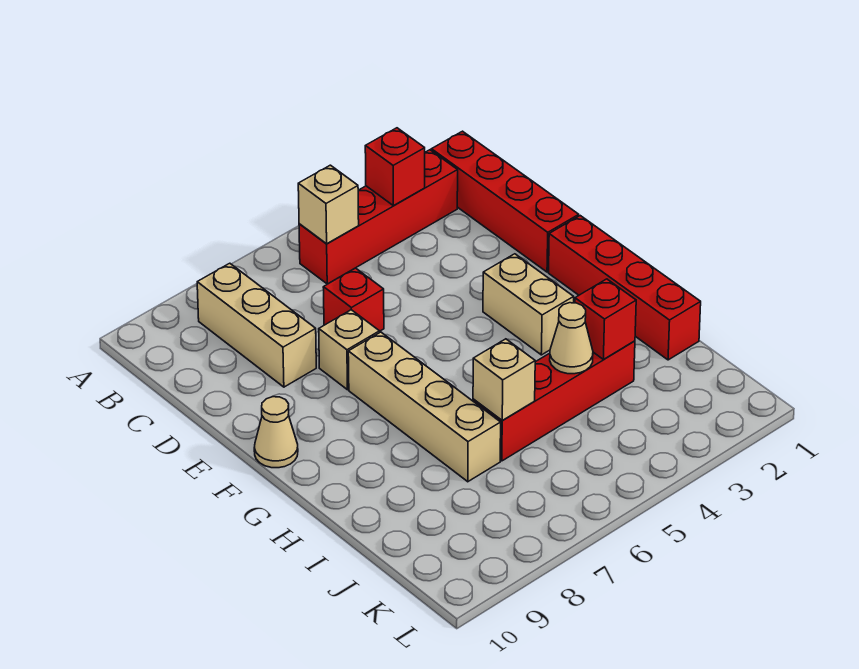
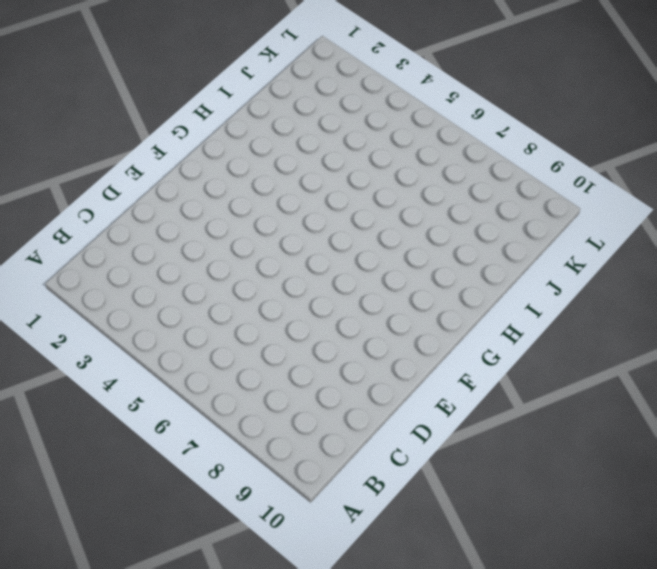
none -> red 1x4 brick [431,131,579,272]
none -> red 1x4 brick [299,150,458,284]
none -> tan 1x3 brick [197,263,316,387]

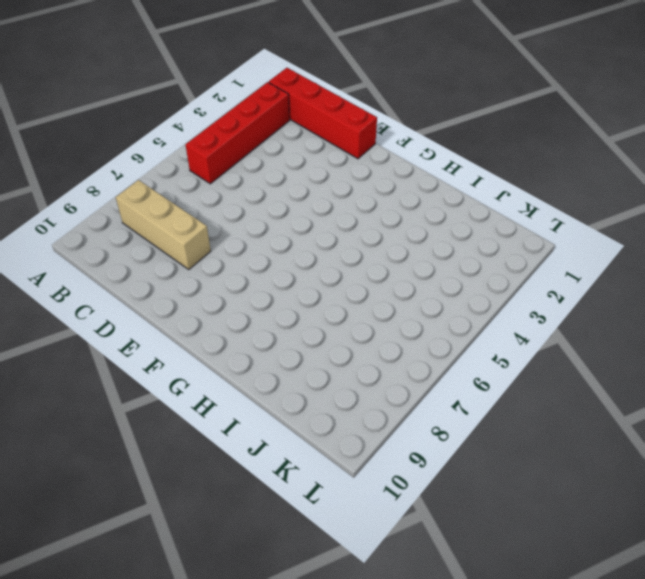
none -> red 1x1 brick [323,268,384,331]
none -> tan 1x1 brick [319,310,379,390]
none -> red 1x4 brick [549,216,701,360]

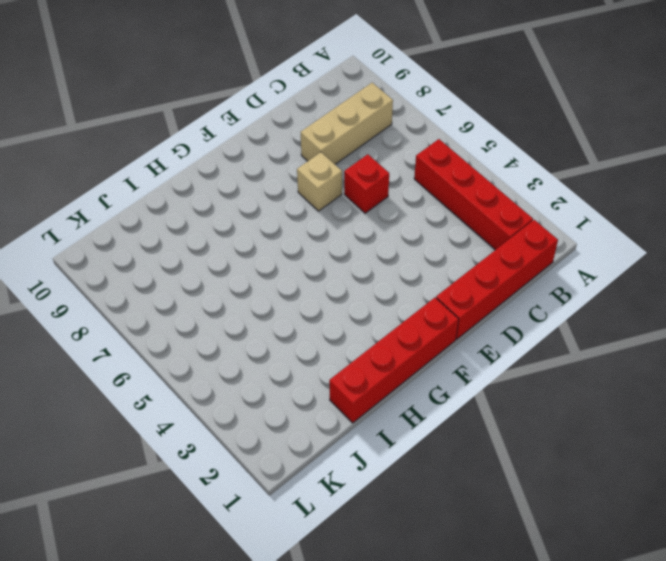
none -> tan 1x2 brick [483,254,574,355]
none -> tan 1x4 brick [348,332,501,482]
none -> tan 1x1 cone [254,397,298,468]

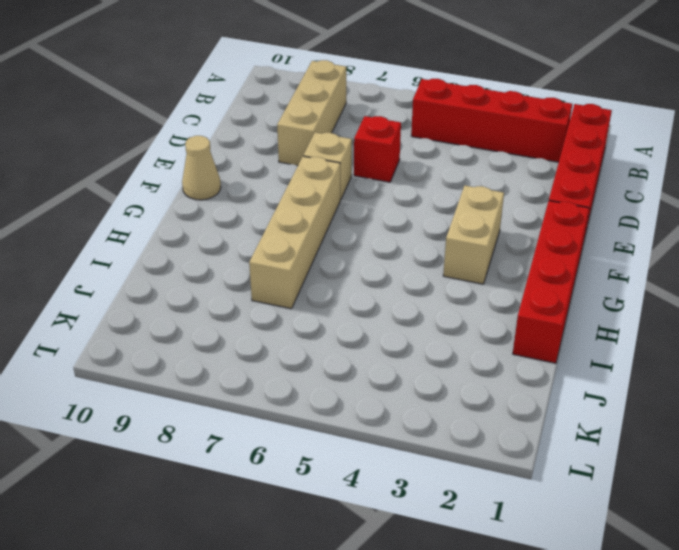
none -> red 1x4 brick [473,341,635,461]
none -> red 1x1 brick [365,128,425,206]
none -> tan 1x1 brick [298,165,359,244]

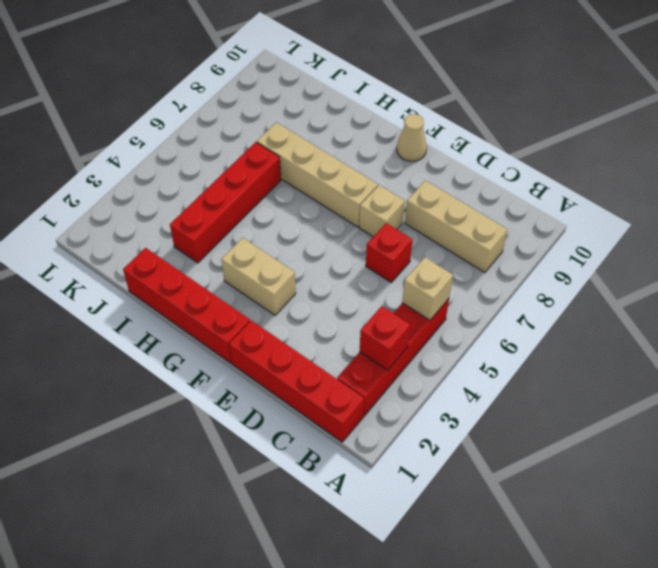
none -> red 1x1 brick [575,279,636,359]
none -> tan 1x1 cone [550,303,593,374]
none -> tan 1x1 brick [473,339,535,421]

